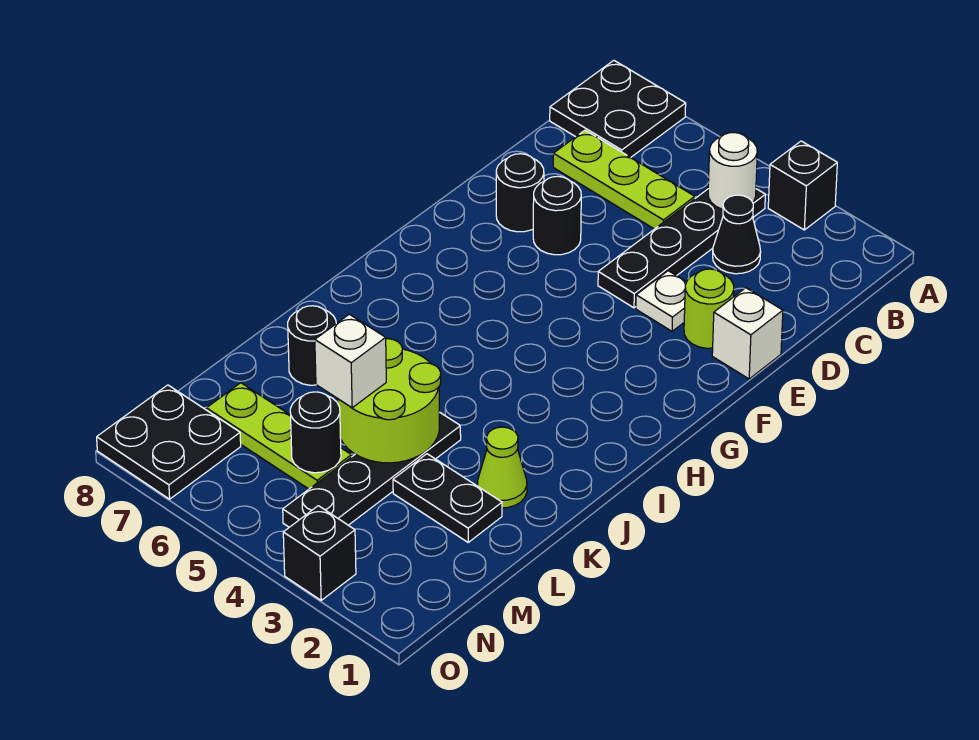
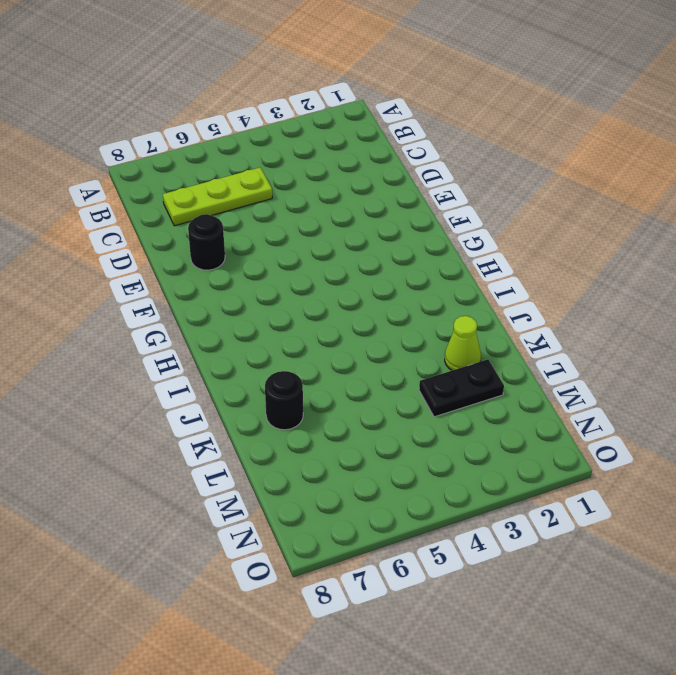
none -> black 1x1 brick [768,141,837,230]
none -> black 2x2 plate [550,61,686,158]
none -> black 1x4 plate [598,189,765,308]

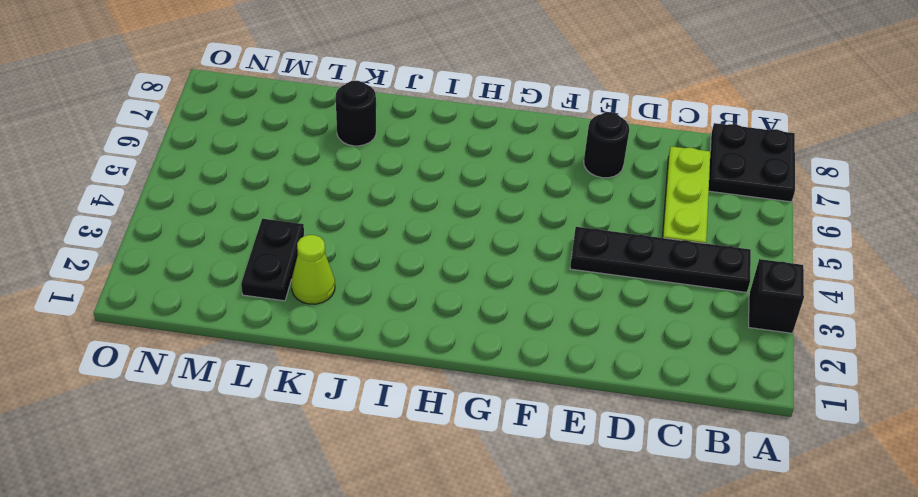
none -> black 1x1 cone [713,195,761,274]
none -> white 1x1 brick [712,288,783,379]
none -> lime 1x1 round brick [684,269,734,348]

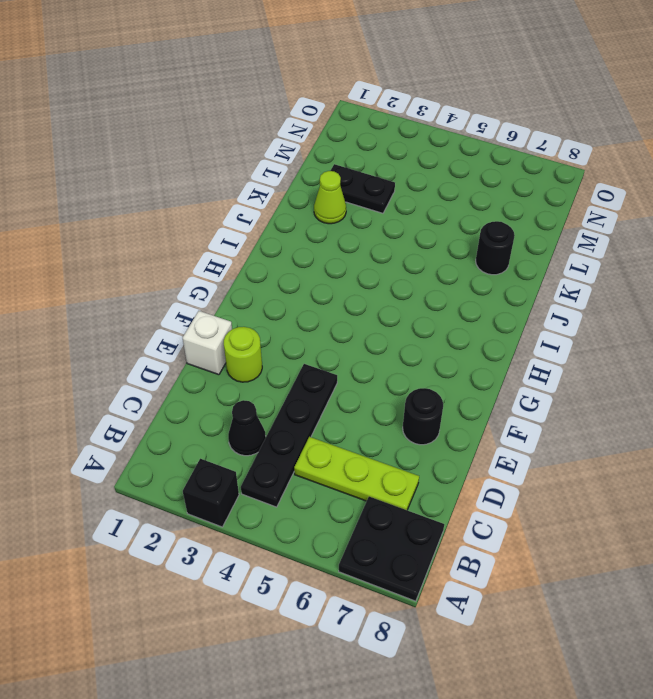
none -> white 1x1 plate [636,271,686,331]
none -> black 1x1 round brick [533,176,581,255]
none -> black 1x4 plate [283,412,461,527]

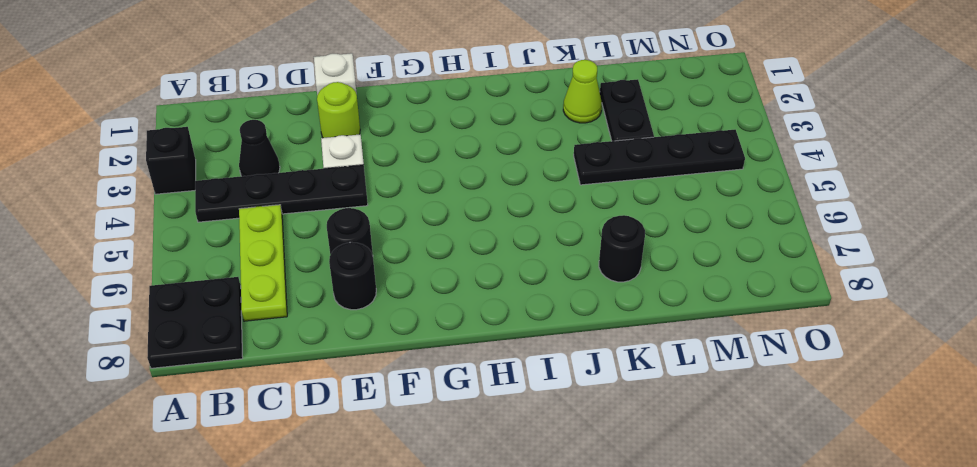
none -> lime 1x3 plate [207,383,351,489]
none -> black 2x2 plate [97,385,241,499]
none -> black 1x1 brick [283,506,356,600]

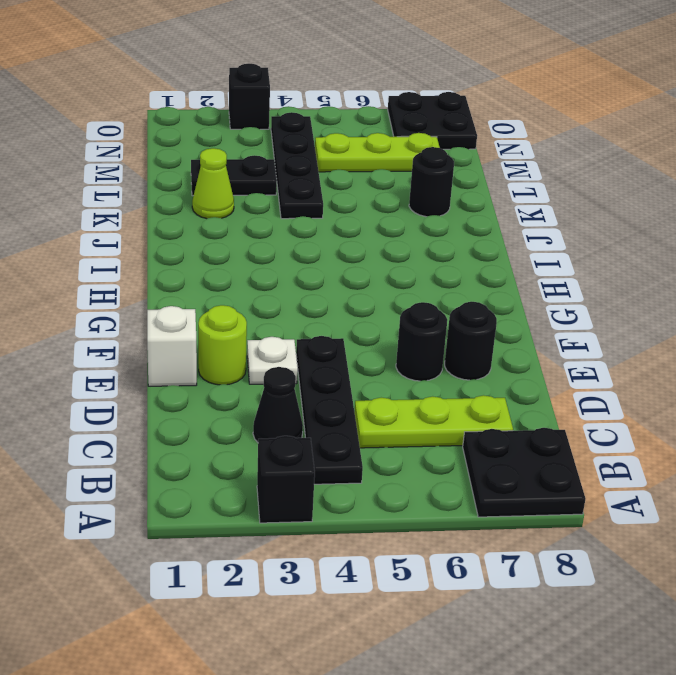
none -> white 1x1 round brick [708,133,757,209]
none -> lime 2x2 round brick [337,339,441,463]
none -> black 1x1 round brick [290,392,341,473]

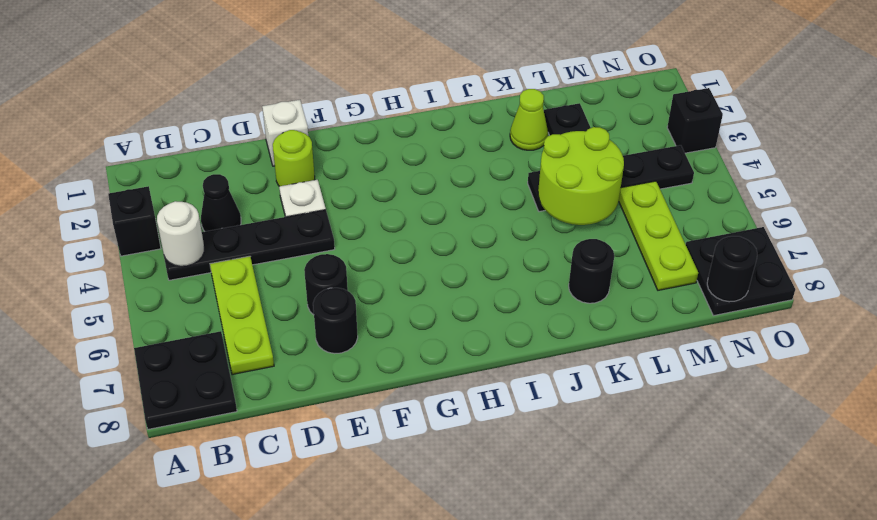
black 1x1 round brick [707,236,757,302] -> black 1x1 round brick moved to [290,392,341,473]
none -> white 1x1 brick [315,314,386,408]

